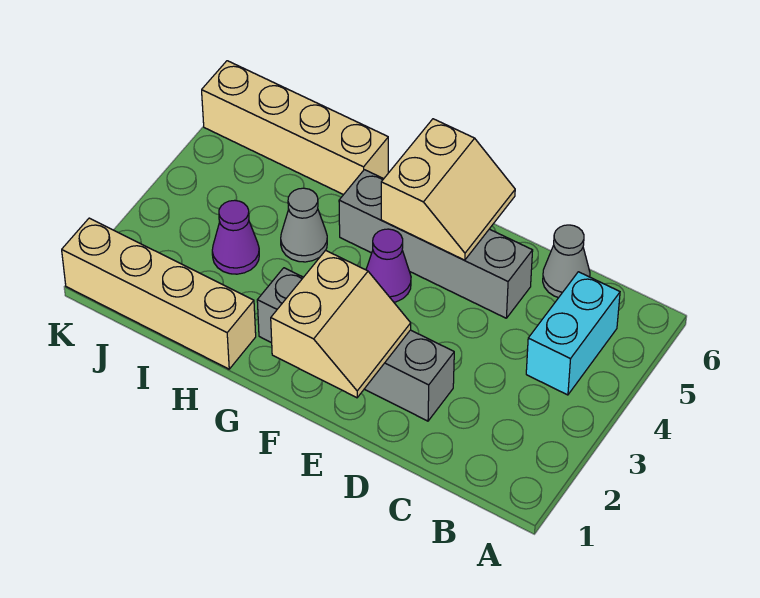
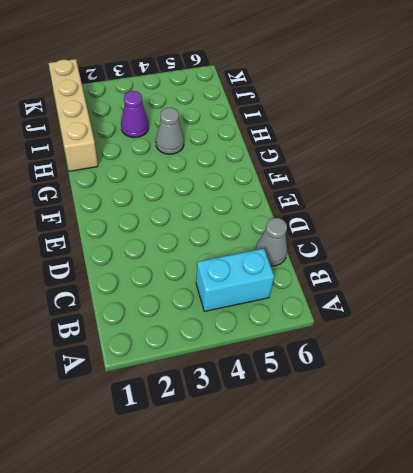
none -> grey 1x4 brick [257,268,454,421]
none -> grey 1x4 brick [339,170,533,318]

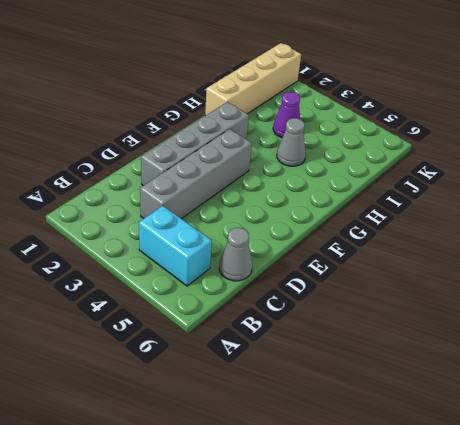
grey 1x4 brick [140,129,252,219] -> grey 1x4 brick moved to [339,170,533,318]
none -> purple 1x1 cone [366,229,411,302]
none -> tan 1x4 brick [202,61,388,195]

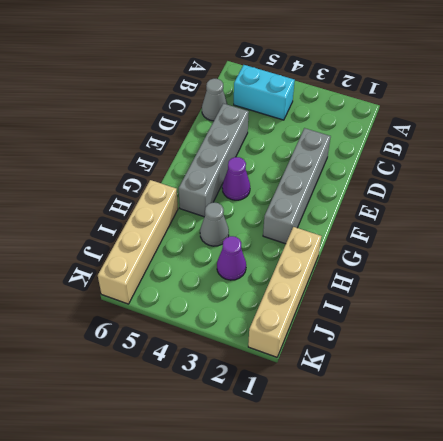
none -> tan 2x2 slope [271,250,411,398]
none -> tan 2x2 slope [381,119,515,260]

